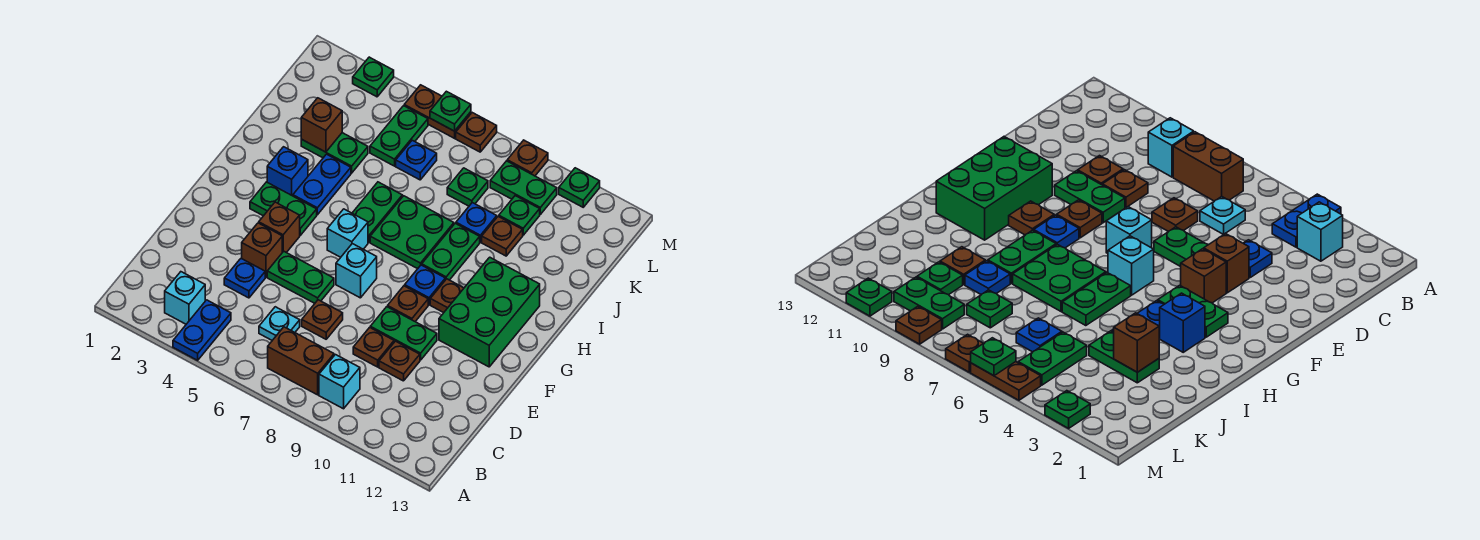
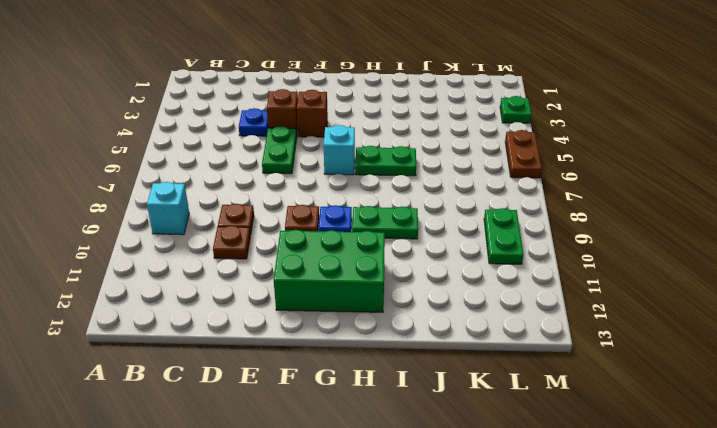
none -> blue 1x2 plate [173,300,231,360]
none -> cyan 1x1 brick [165,272,205,324]
none -> brown 1x2 brick [268,327,334,395]
none -> cyan 1x1 plate [259,307,300,340]

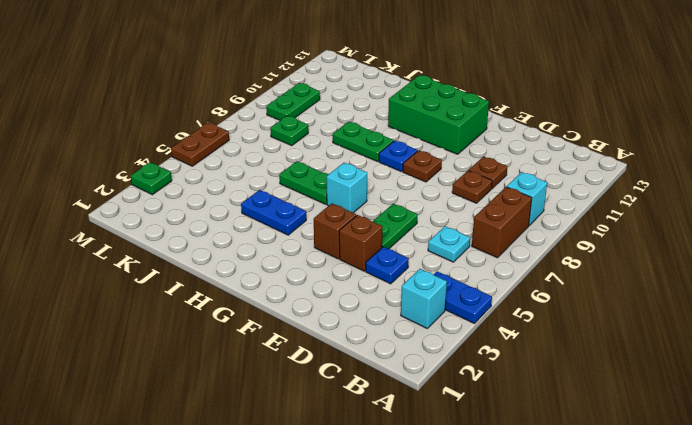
none -> brown 1x1 plate [302,300,343,339]
none -> green 1x2 plate [370,307,437,360]
none -> cyan 1x1 brick [336,244,377,298]
none -> green 1x2 plate [250,182,317,235]

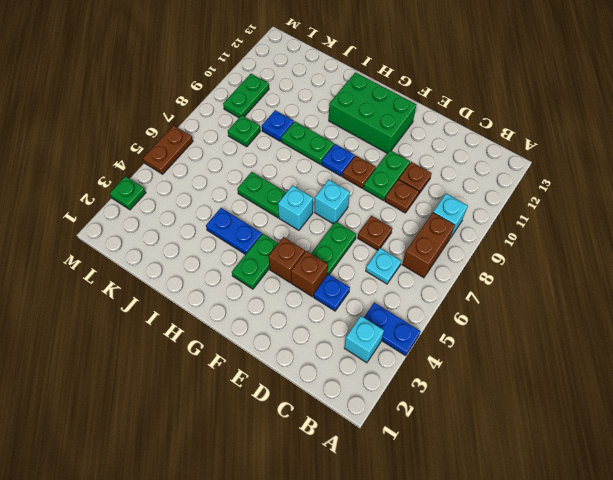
none -> brown 1x1 plate [430,279,464,313]
none -> blue 1x1 brick [267,147,308,196]
none -> green 2x2 plate [370,196,454,269]
none -> green 1x2 plate [301,133,368,173]

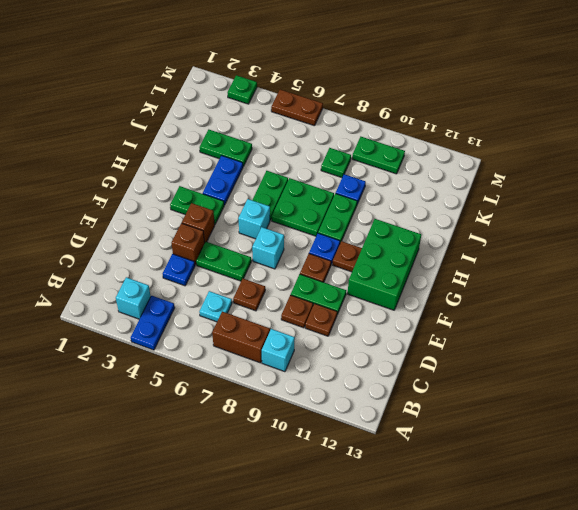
none -> blue 1x1 brick [267,147,308,196]
none -> brown 1x1 plate [482,217,523,256]
none -> green 1x2 plate [370,106,428,166]
none -> blue 1x1 plate [396,140,437,180]

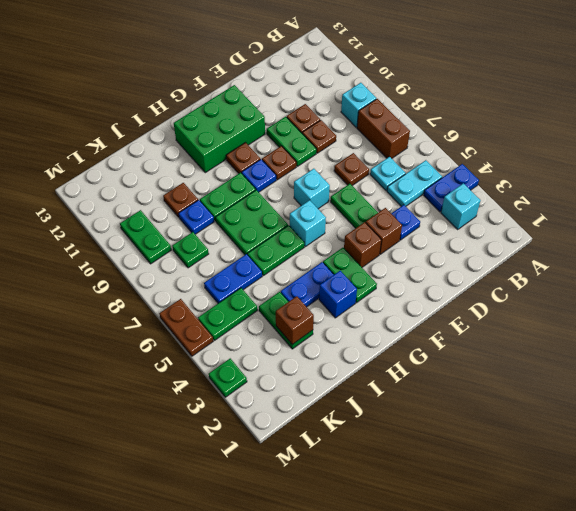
cyan 1x2 plate [387,160,442,206] -> none
blue 1x2 plate [204,254,262,303] -> blue 1x1 plate [396,140,437,180]
none -> green 1x1 plate [499,196,540,235]
none -> brown 1x1 plate [456,113,497,152]
none -> brown 1x1 plate [507,140,548,176]
none -> green 1x1 plate [559,168,600,207]

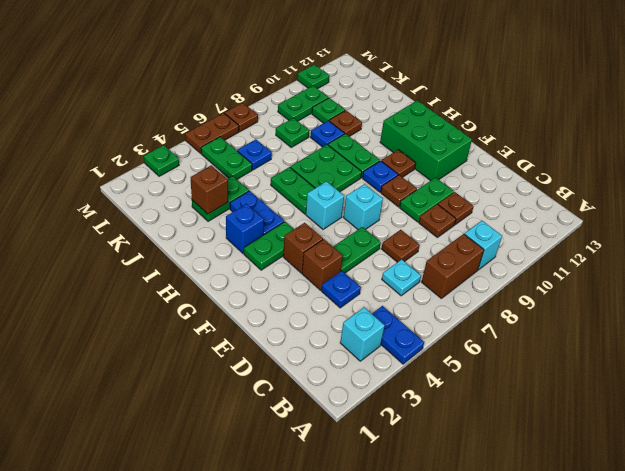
none -> brown 1x1 plate [507,140,548,176]
none -> green 1x1 plate [430,91,471,131]

